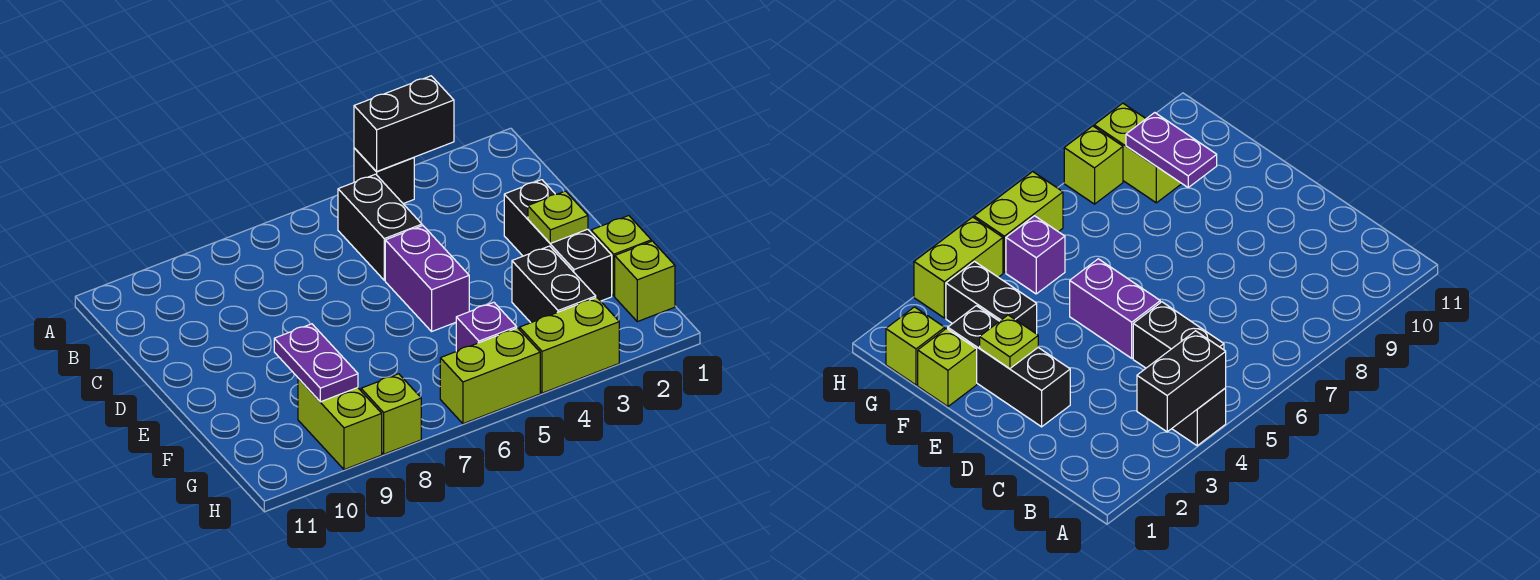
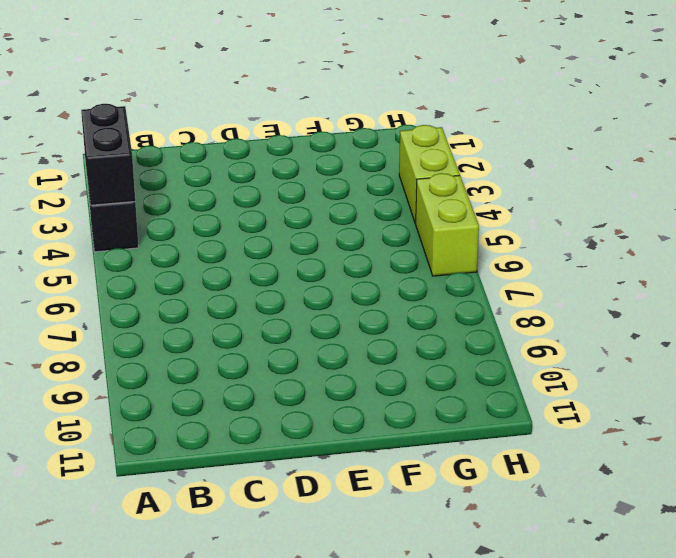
none -> black 1x2 brick [338,174,422,280]
none -> black 1x3 brick [504,180,612,301]
none -> purple 1x2 brick [385,226,469,331]

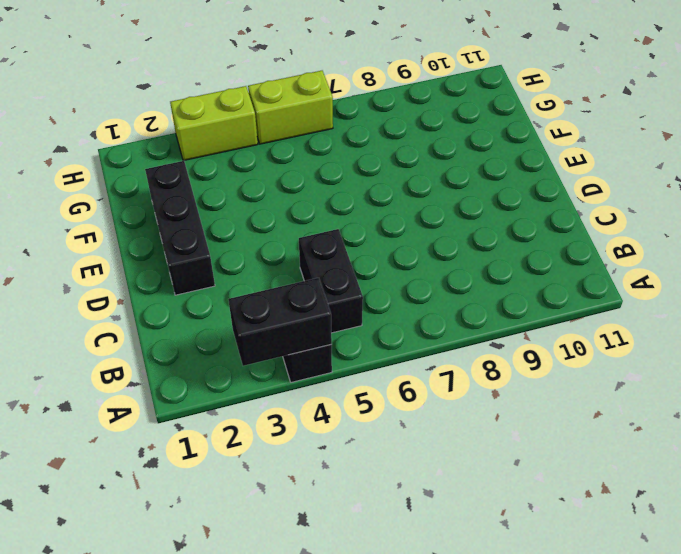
none -> purple 1x2 brick [385,226,469,331]
none -> lime 1x1 brick [591,216,651,296]
none -> black 1x2 brick [512,246,596,323]

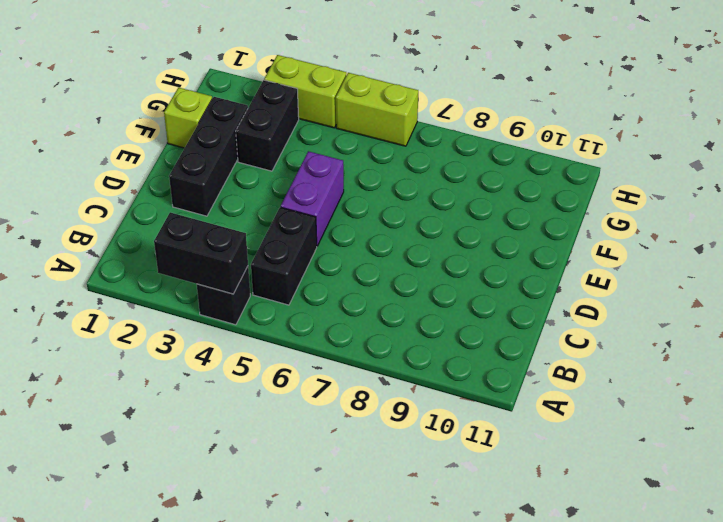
none -> lime 1x1 brick [615,241,675,322]
none -> purple 1x1 brick [456,302,517,351]
none -> lime 1x2 brick [298,378,382,470]

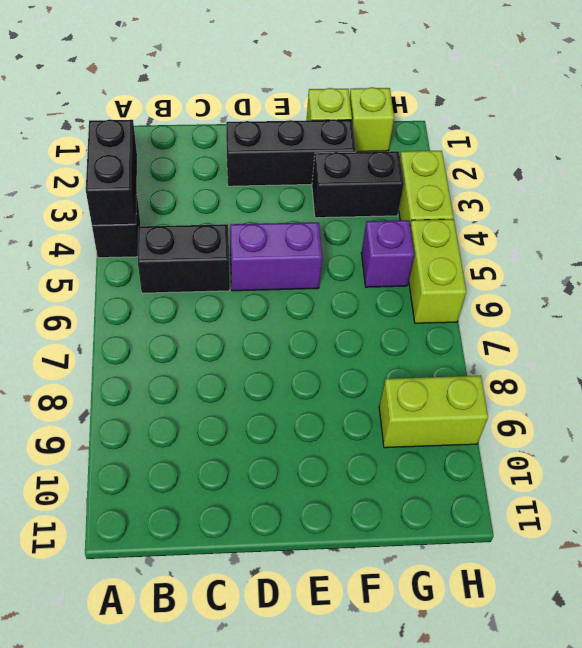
none -> lime 1x1 brick [361,374,421,454]
none -> lime 1x1 plate [528,191,588,243]
none -> purple 1x2 plate [274,324,358,402]

